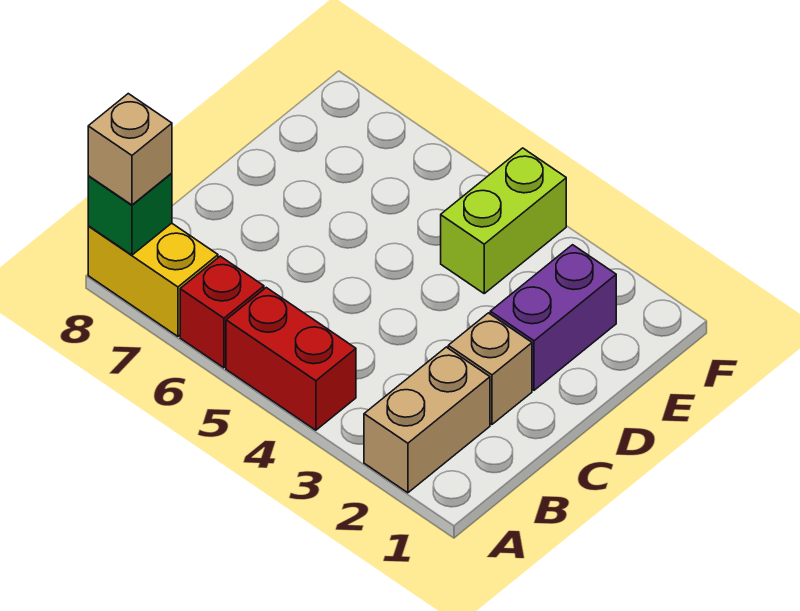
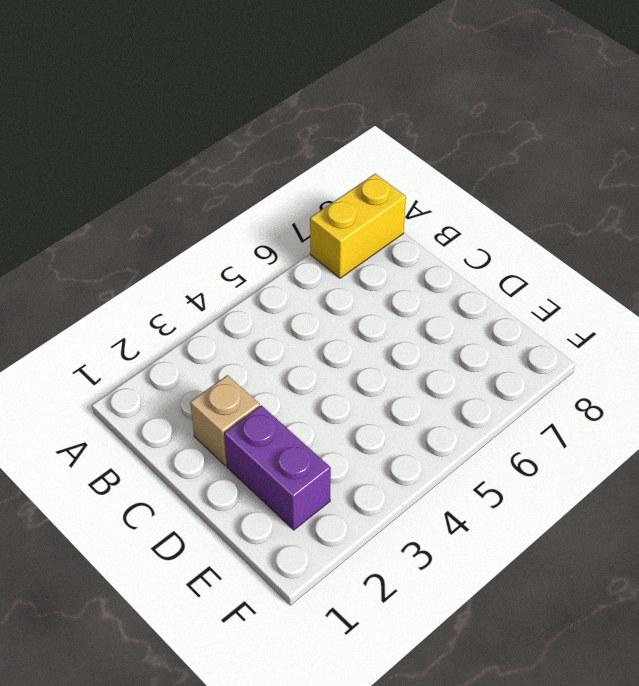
none -> tan 1x2 brick [364,347,490,493]
none -> red 1x2 brick [226,288,356,430]

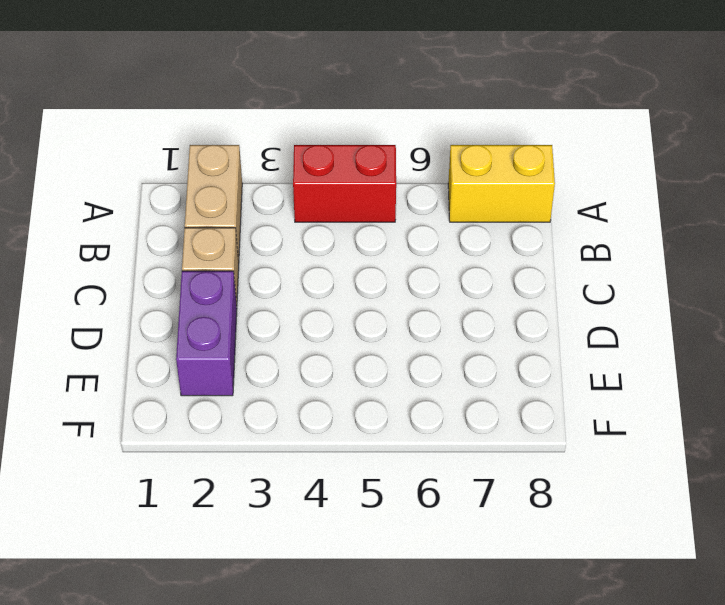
none -> red 1x1 brick [180,256,264,368]
none -> lime 1x2 brick [441,148,566,293]

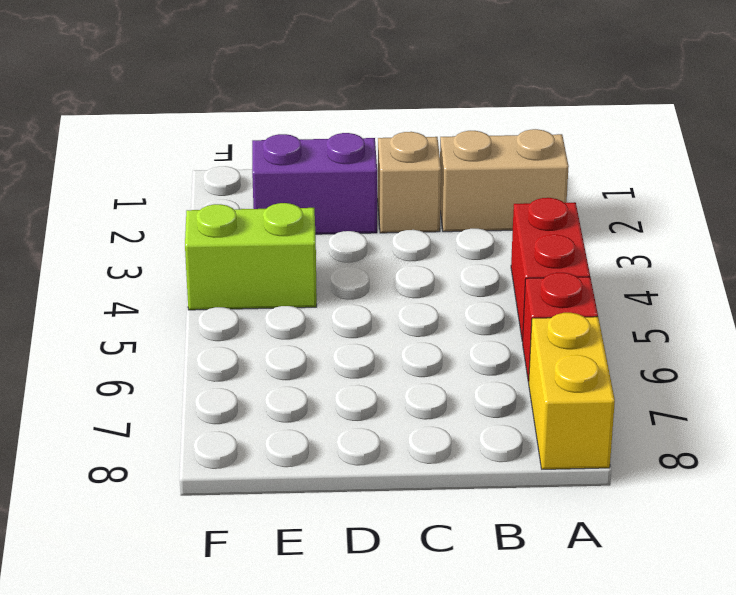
none -> green 1x1 brick [88,173,172,255]
none -> tan 1x1 brick [88,94,172,205]

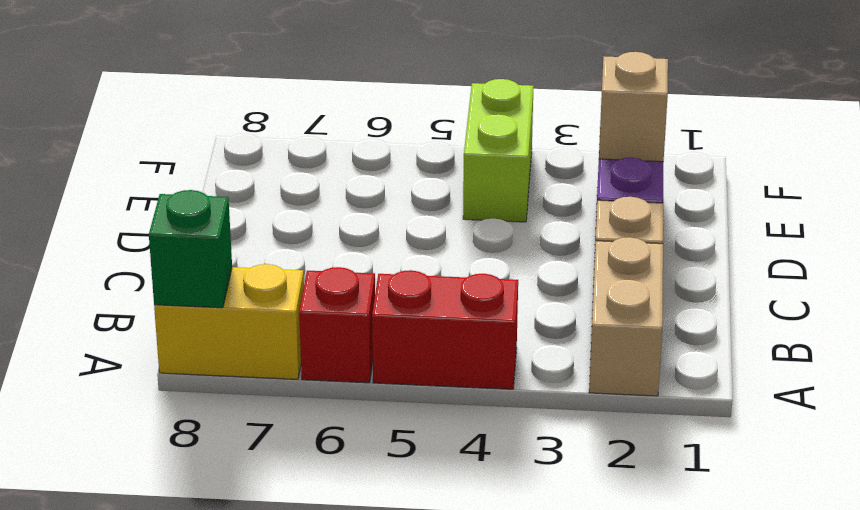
tan 1x1 brick [599,52,668,162] -> tan 1x1 brick moved to [88,94,172,205]

